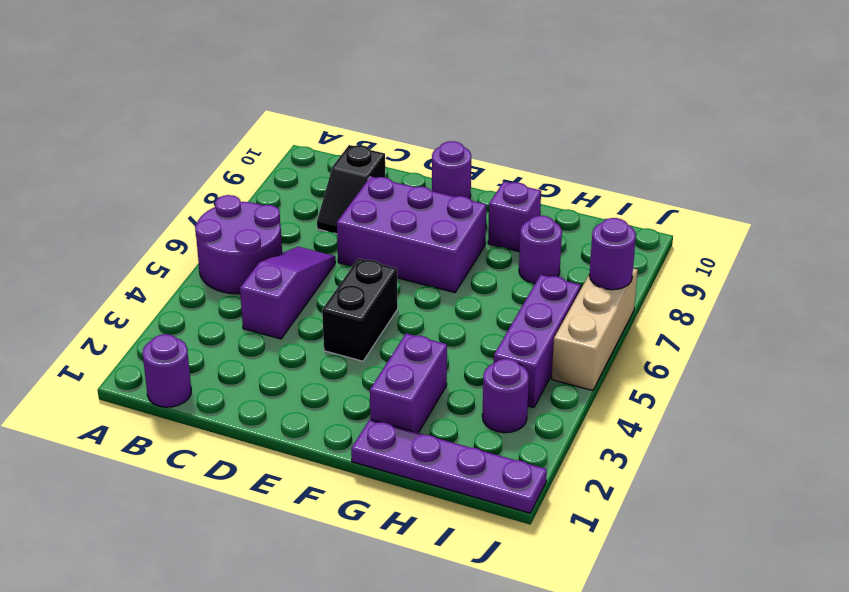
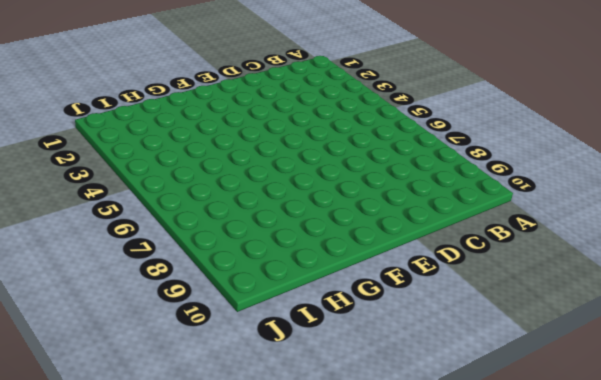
none -> purple 2x2 round brick [195,195,282,294]
none -> purple 1x1 round brick [143,334,191,407]
none -> purple 1x3 slope [240,247,335,339]

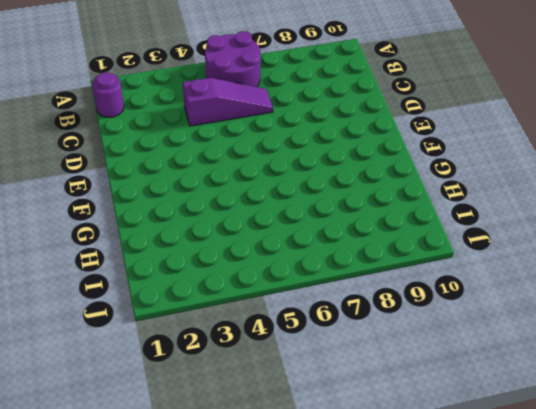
none -> black 1x2 slope [317,145,385,234]
none -> purple 2x3 brick [337,176,486,293]
none -> black 1x2 brick [322,258,398,361]

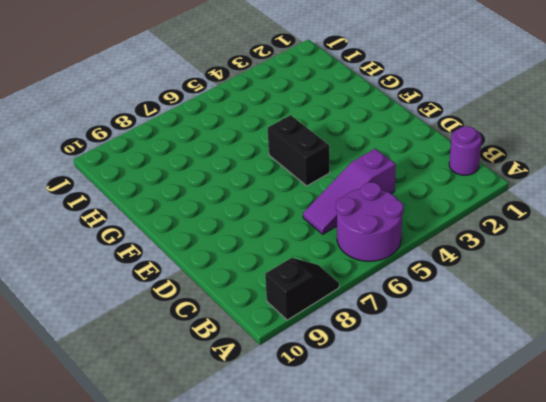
black 1x2 slope [265,258,339,320] -> black 1x2 slope moved to [317,145,385,234]
black 1x2 brick [268,115,330,186] -> black 1x2 brick turned to [322,258,398,361]
none -> purple 2x3 brick [337,176,486,293]
none -> purple 1x1 round brick [432,141,471,199]
none -> purple 1x4 plate [351,419,547,513]

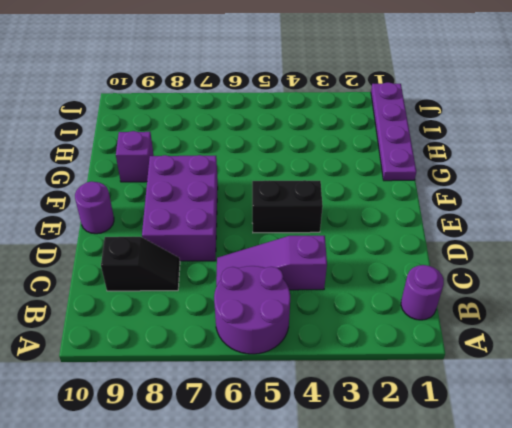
none -> purple 1x2 brick [370,333,447,433]
none -> purple 1x1 round brick [519,216,562,284]
none -> purple 1x1 round brick [482,359,529,433]

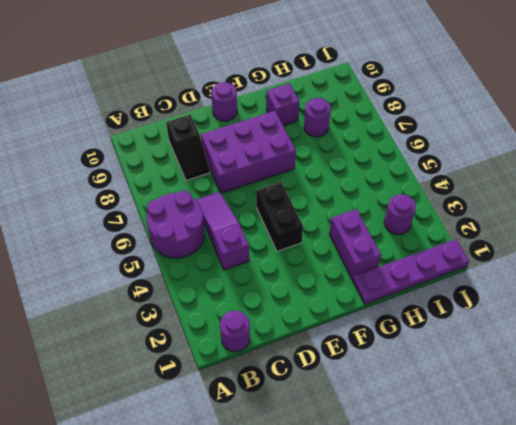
none -> purple 1x3 brick [494,275,581,408]
none -> tan 1x3 brick [552,268,638,391]
none -> purple 1x1 round brick [589,218,636,290]

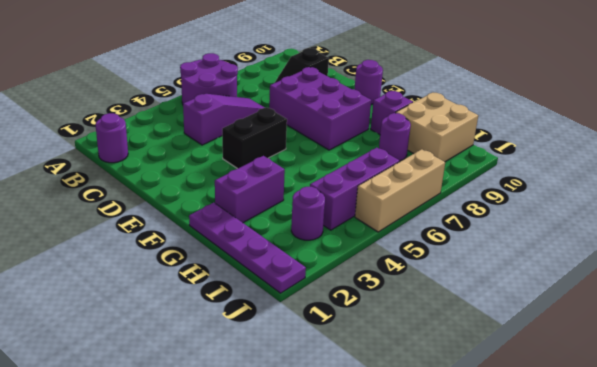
tan 2x2 brick [396,93,478,162] -> none
none -> purple 1x1 round brick [589,218,636,290]

